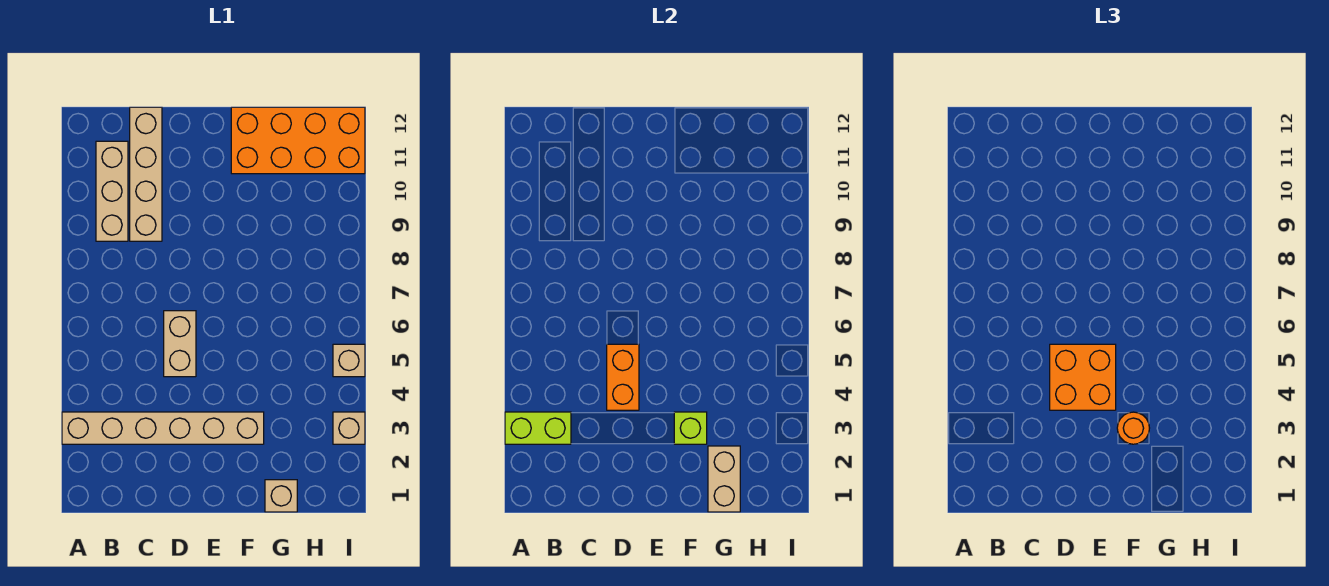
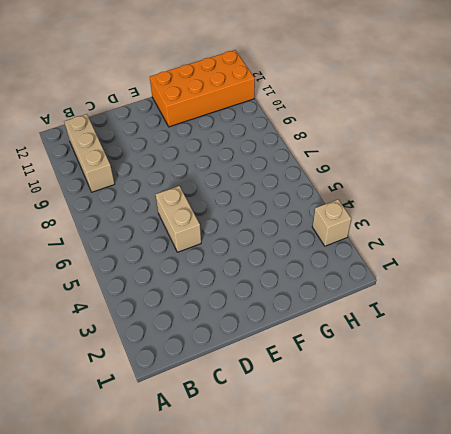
none -> tan 1x6 brick [62,412,264,444]
none -> tan 1x4 brick [130,107,162,241]
none -> tan 1x1 brick [265,480,297,512]

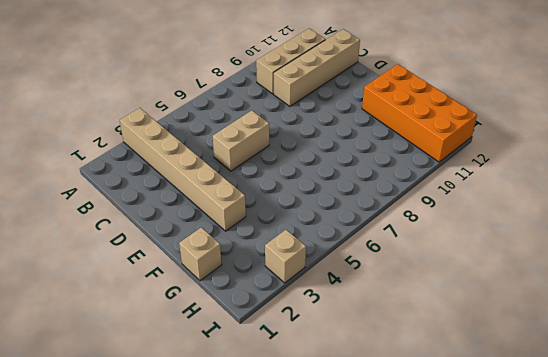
none -> tan 1x1 brick [333,344,365,377]
none -> lime 1x2 brick [505,412,571,444]
none -> orange 1x2 brick [607,344,639,410]

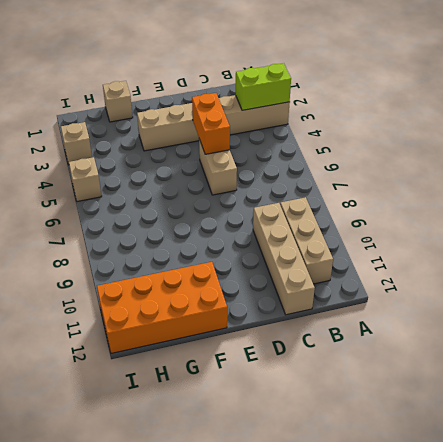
none -> lime 1x1 brick [674,412,707,444]
none -> tan 1x2 brick [708,446,740,512]
none -> orange 2x2 brick [1050,344,1116,410]

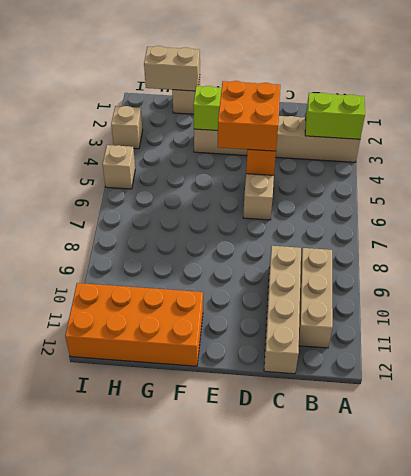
tan 1x2 brick [144,46,200,91] -> tan 1x2 brick turned to [708,446,740,512]
none -> orange 1x1 round brick [1117,412,1149,444]

